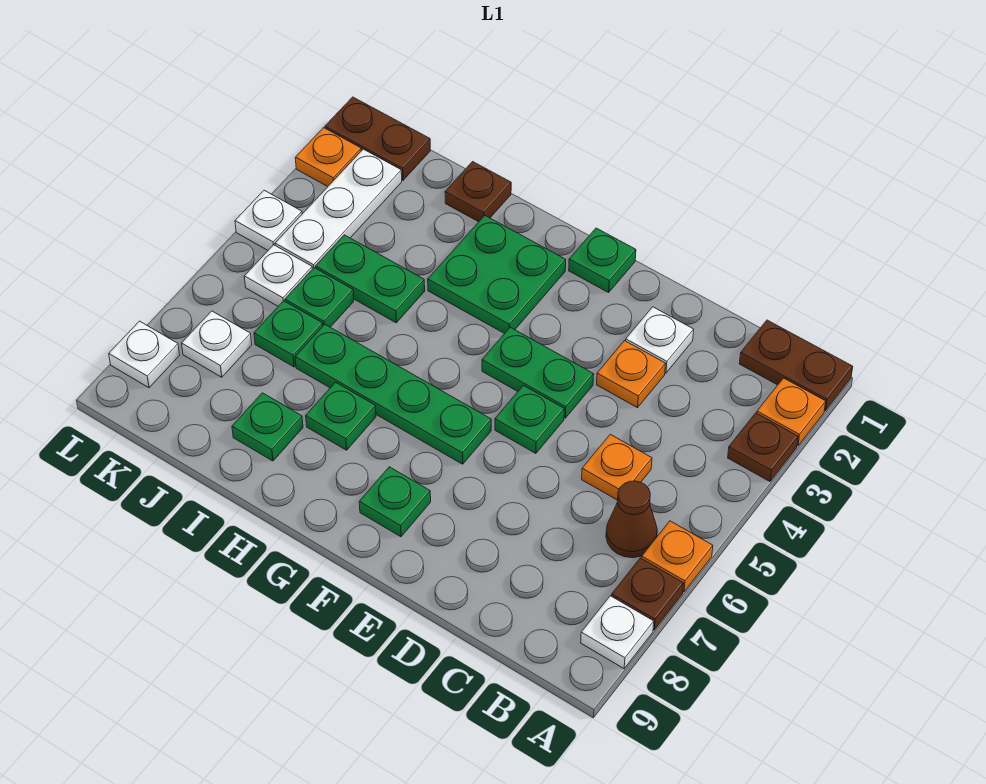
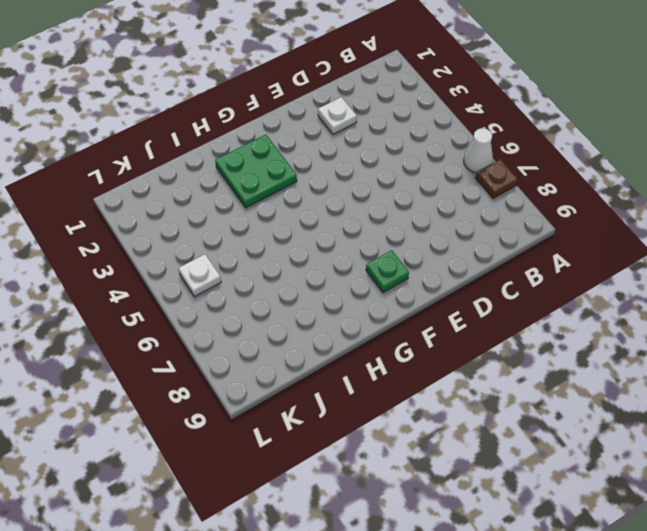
white 1x1 cone [464,128,493,173] -> orange 1x1 plate [642,521,713,592]
none -> brown 1x2 plate [739,320,853,411]
none -> orange 1x1 plate [757,378,826,446]
none -> brown 1x1 plate [728,413,798,481]

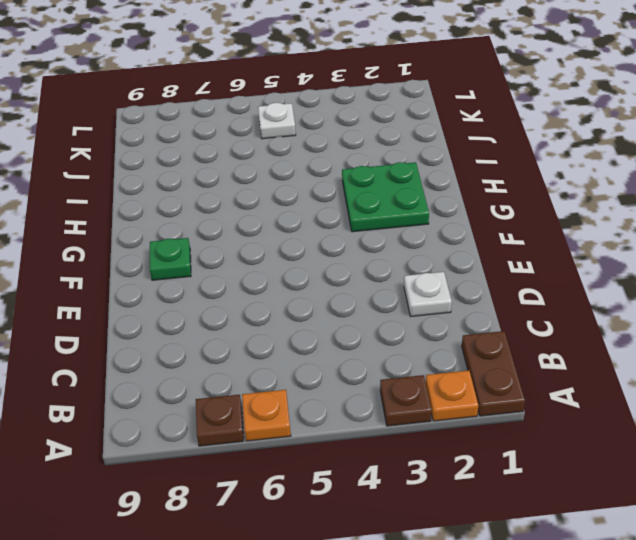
none -> white 1x1 plate [581,596,654,669]
none -> brown 1x1 cone [606,481,657,558]
none -> orange 1x1 plate [582,434,652,500]

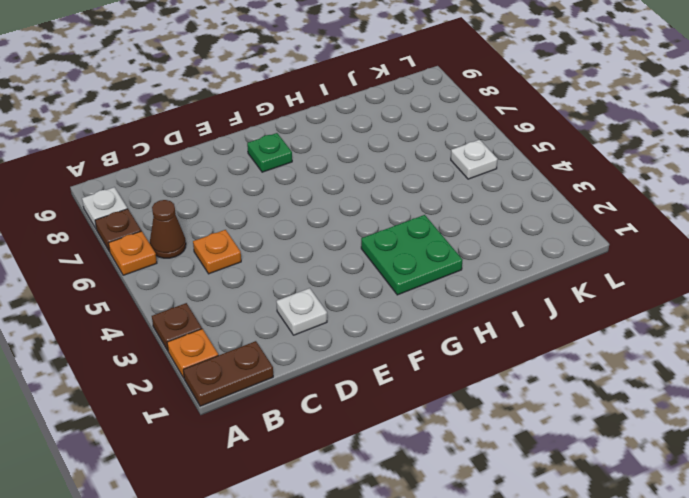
none -> orange 1x1 plate [597,341,666,408]
none -> green 1x2 plate [482,327,594,418]
none -> green 1x1 plate [495,385,564,453]

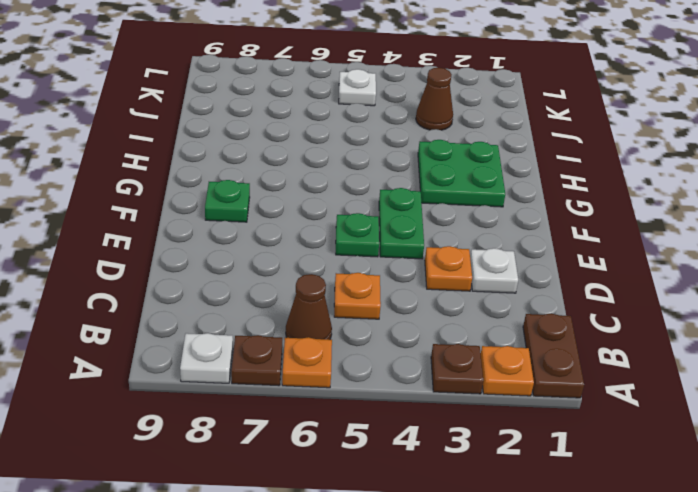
brown 1x1 cone [416,68,453,130] -> none
none -> green 1x1 plate [569,228,636,292]
none -> green 1x4 plate [295,324,491,464]
none -> green 1x1 plate [306,382,376,450]

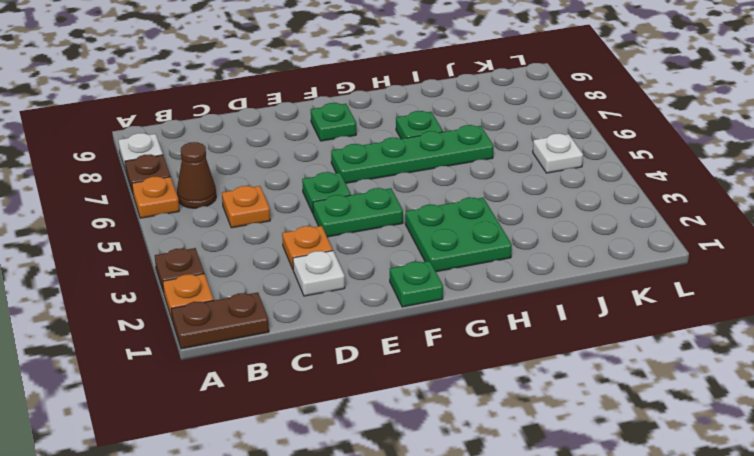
none -> brown 1x1 plate [445,162,511,222]
none -> green 1x2 plate [316,235,425,323]
none -> green 1x1 plate [232,393,303,461]

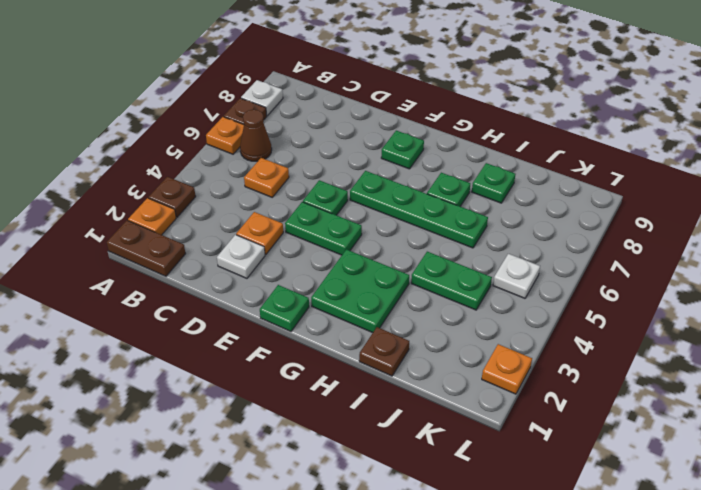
none -> green 1x1 plate [285,268,354,327]
none -> green 1x1 plate [254,301,323,367]
none -> brown 1x2 plate [325,97,430,180]

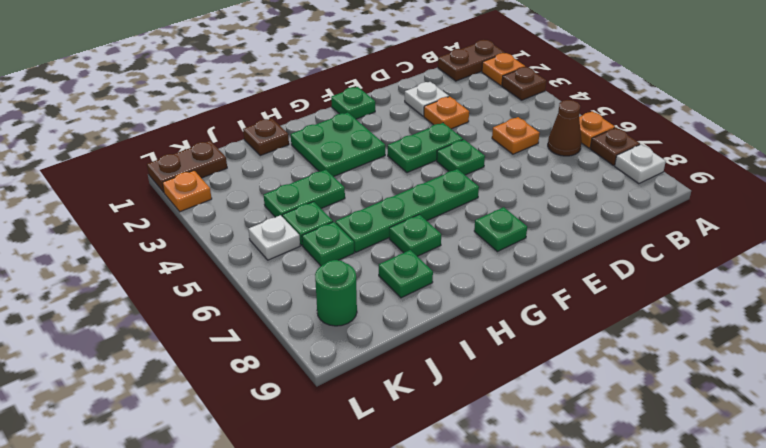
green 1x1 round brick [315,260,357,326] -> none
none -> white 1x3 plate [275,149,402,269]
none -> white 1x1 plate [182,311,252,377]
none -> white 1x1 plate [235,190,302,250]

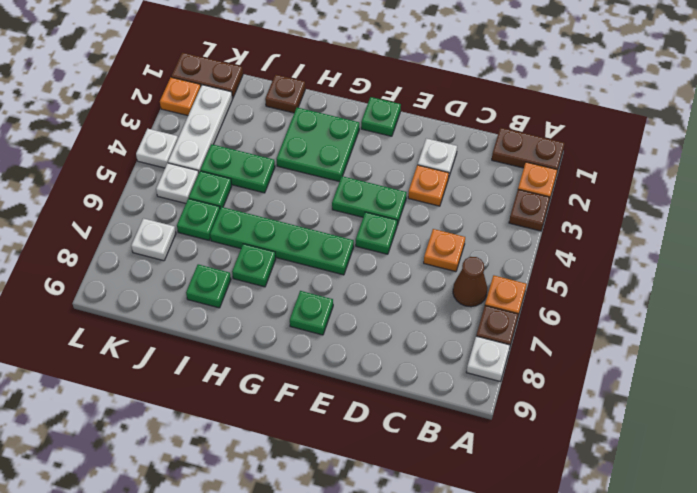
none -> white 1x1 plate [109,321,180,388]

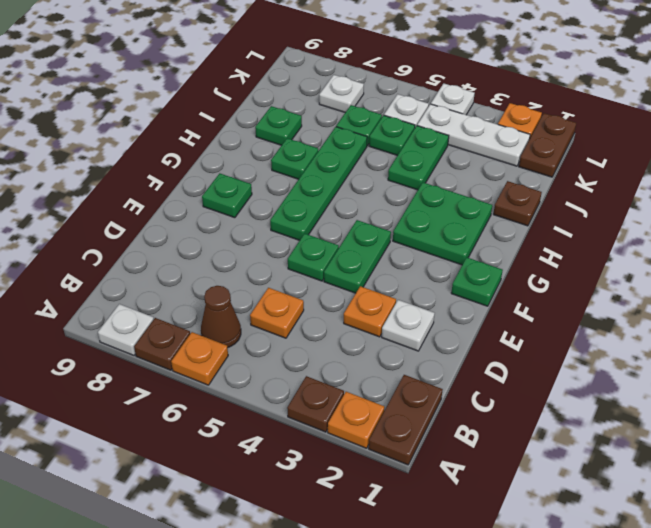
none -> white 1x1 plate [109,321,180,388]

